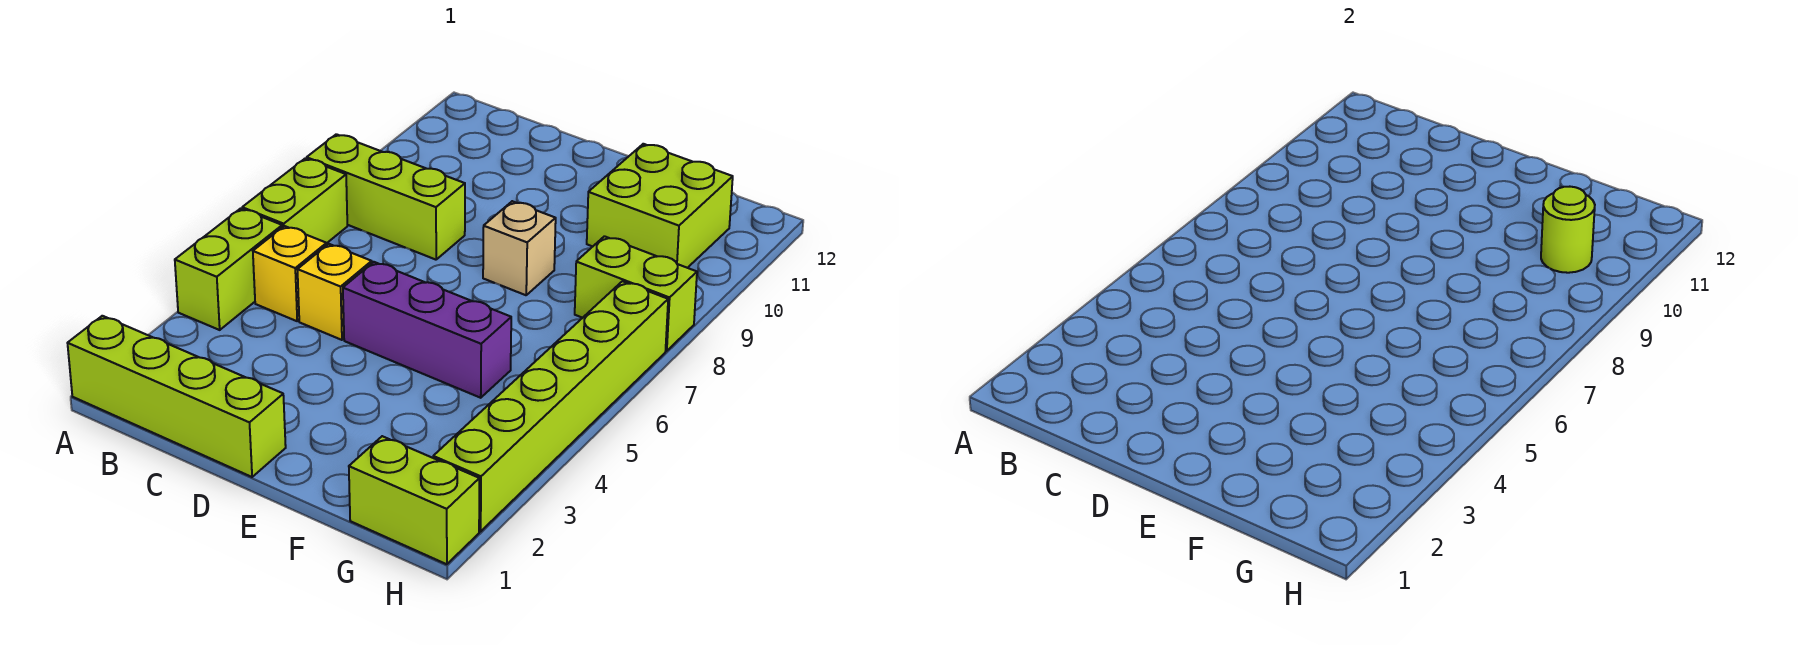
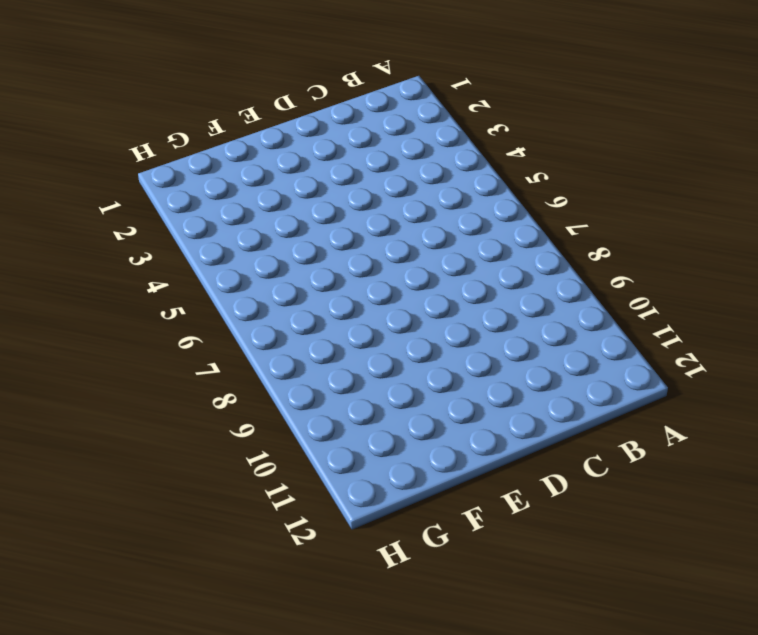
none -> lime 1x4 brick [68,316,286,477]
none -> lime 1x2 brick [175,208,282,330]
none -> lime 1x2 brick [242,159,347,243]

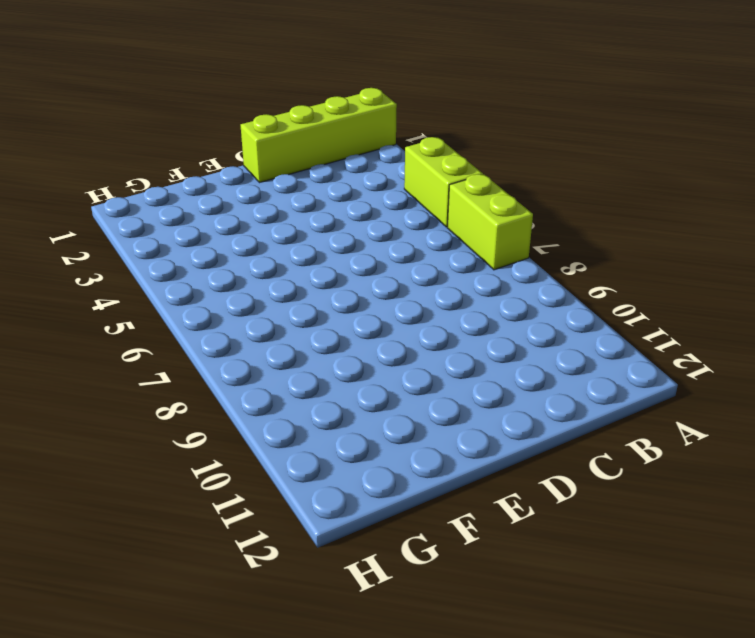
none -> lime 1x3 brick [307,134,465,260]
none -> yellow 1x1 brick [253,226,327,321]
none -> yellow 1x1 brick [297,244,372,340]

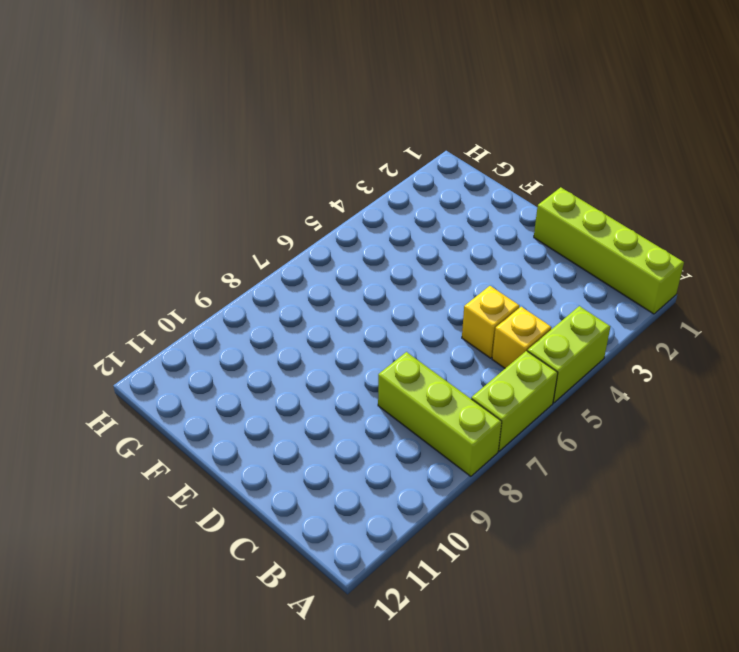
none -> purple 1x3 brick [343,262,511,398]
none -> tan 1x1 brick [483,201,556,295]
none -> lime 2x2 brick [587,144,733,268]

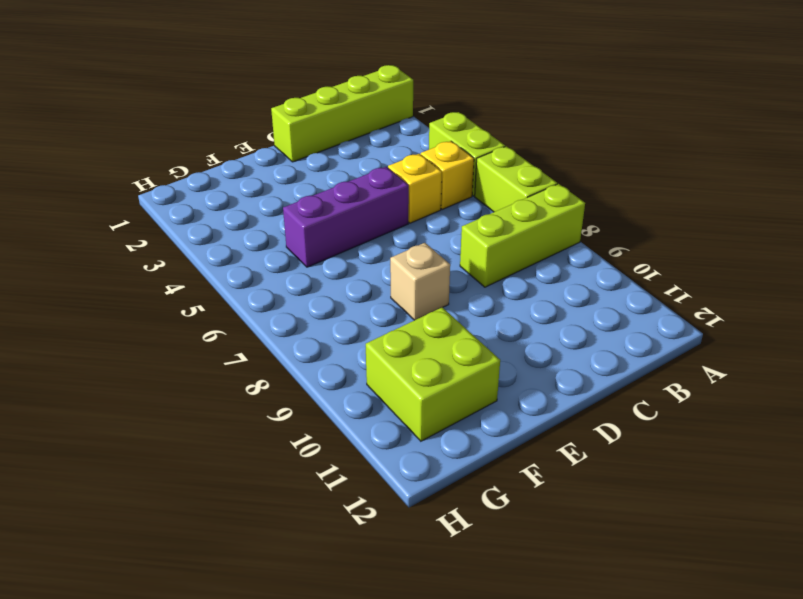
none -> lime 1x2 brick [349,436,479,564]
none -> lime 1x2 brick [575,236,697,351]
none -> lime 1x6 brick [433,281,668,531]

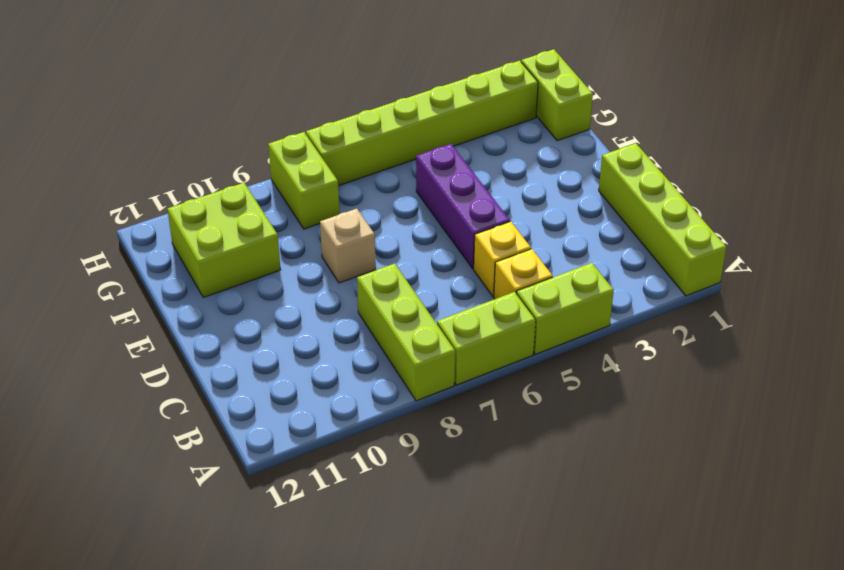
none -> lime 1x1 round brick [1541,187,1595,273]

